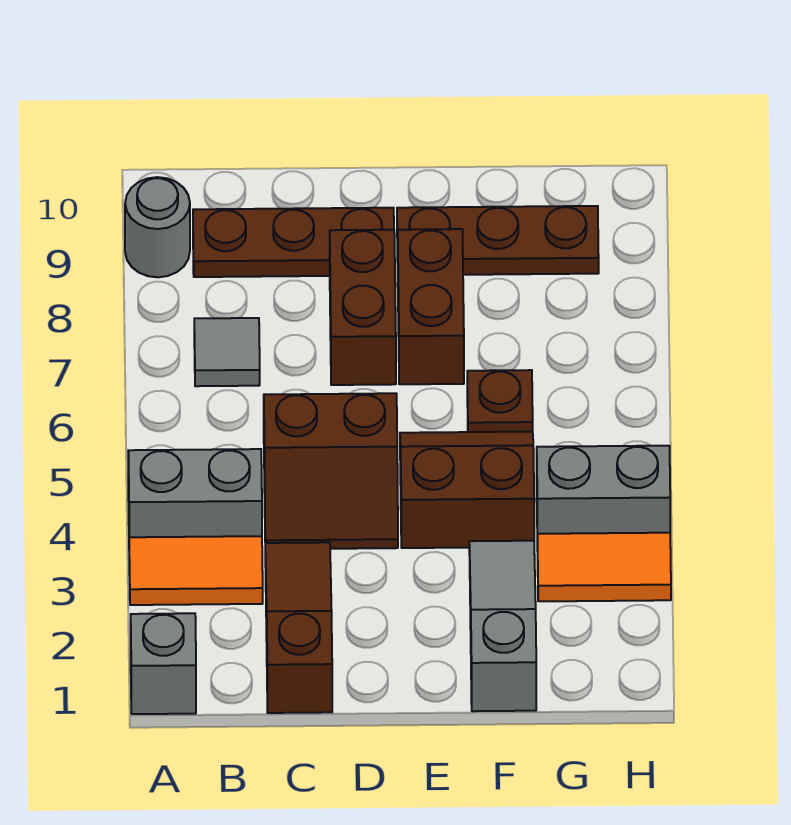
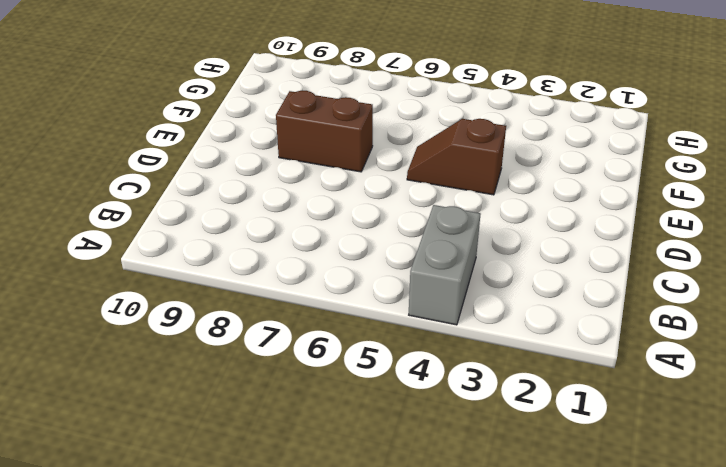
brown 1x2 slope [407,119,506,195] -> brown 2x2 slope [400,432,534,548]
none -> grey 1x1 brick [131,613,196,714]
none -> orange 1x2 tile [129,536,263,605]
none -> grey 1x1 round brick [125,177,190,277]

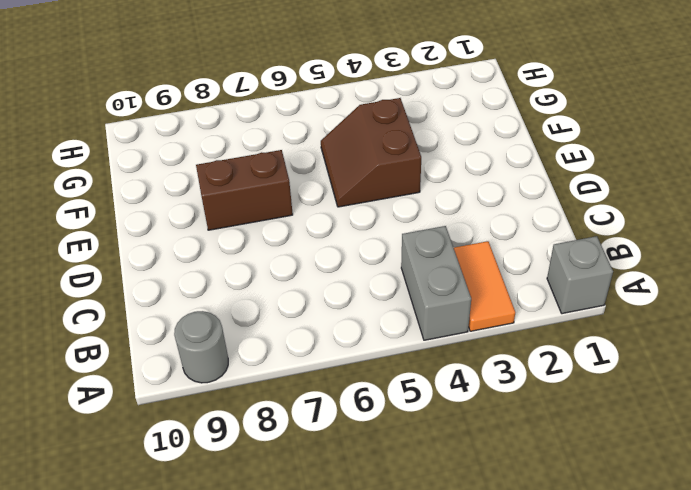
none -> grey 1x1 tile [194,318,260,386]
none -> brown 1x3 plate [193,208,394,277]
none -> brown 1x3 slope [265,542,332,713]

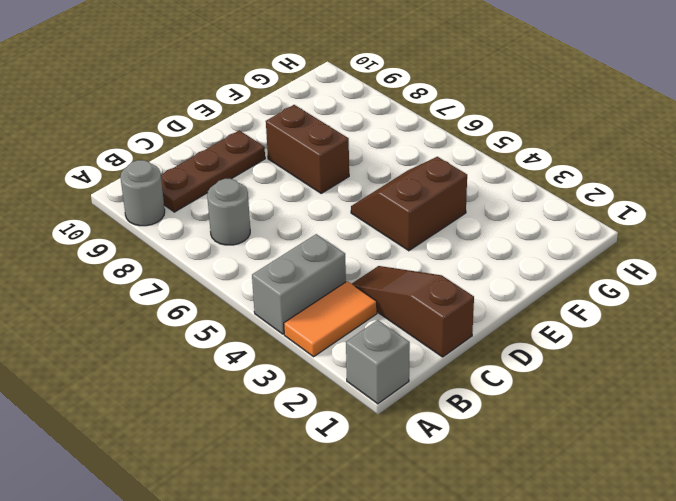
grey 1x1 round brick [207,179,250,245] -> grey 1x1 tile [194,318,260,386]
none -> brown 2x2 slope [264,393,398,549]
none -> brown 1x2 brick [330,230,396,385]
none -> brown 1x3 plate [397,206,599,275]

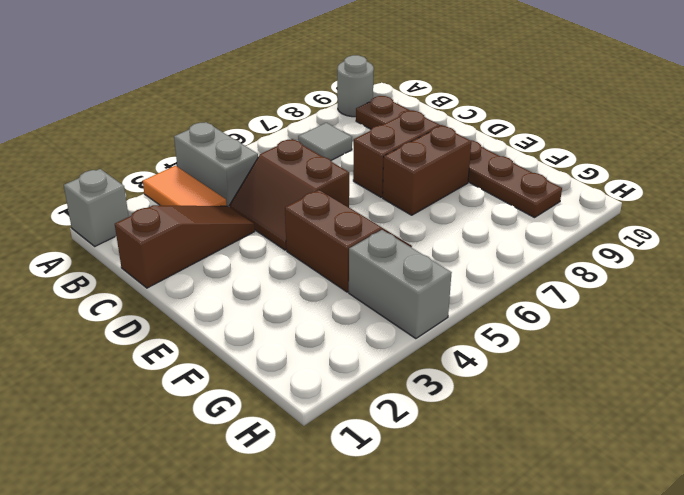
none -> grey 1x3 slope [469,541,536,711]
none -> brown 1x1 plate [467,370,533,432]
none -> orange 1x2 tile [537,533,671,601]

